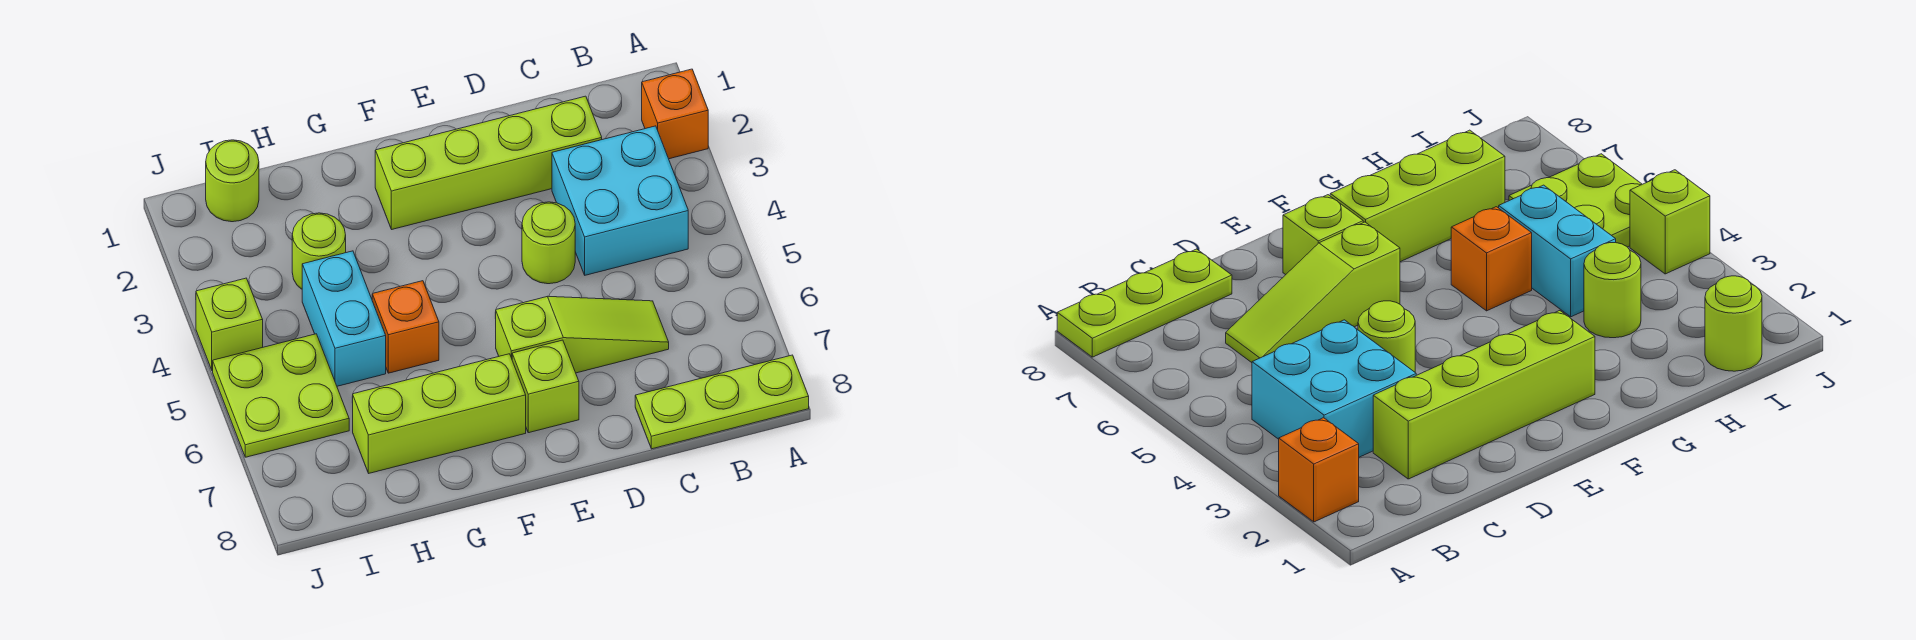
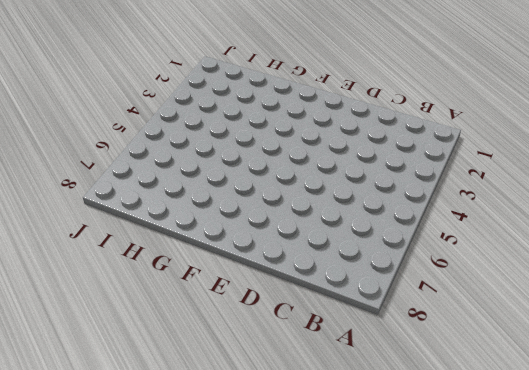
none -> orange 1x1 brick [642,69,708,159]
none -> lime 1x3 plate [635,355,809,449]
none -> cyan 2x2 brick [552,126,688,275]

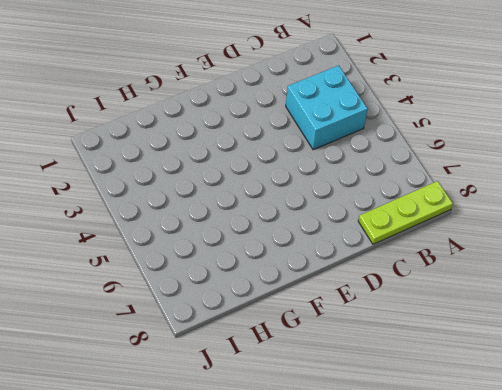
none -> orange 1x1 brick [642,69,708,159]
none -> lime 1x4 brick [375,96,602,229]
none -> lime 1x3 slope [495,296,669,373]

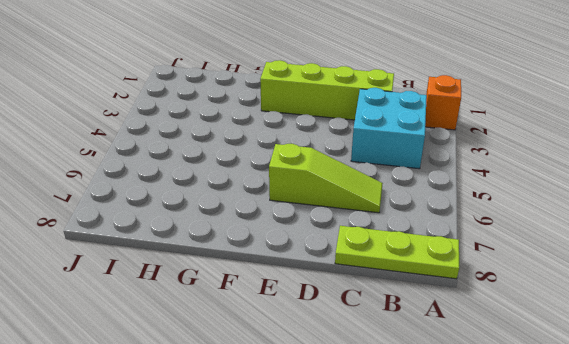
none -> lime 1x1 round brick [522,202,575,284]
none -> lime 1x1 brick [512,340,579,433]
none -> lime 1x3 brick [352,354,526,473]

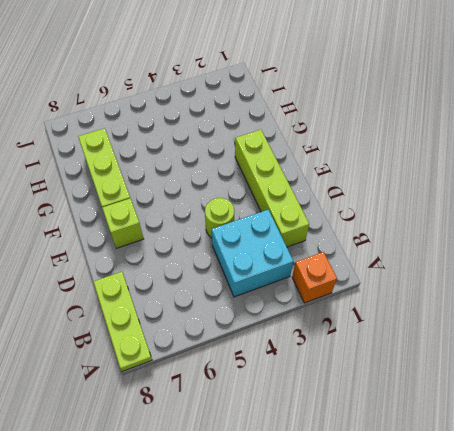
none -> lime 1x3 slope [495,296,669,373]
none -> orange 1x1 brick [372,281,439,373]
none -> lime 1x1 round brick [292,213,346,289]

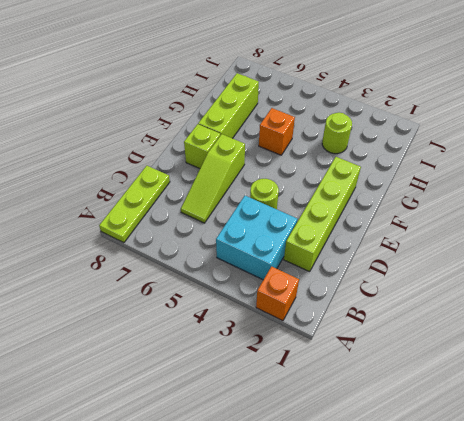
none -> cyan 1x2 brick [302,251,386,386]
none -> lime 1x1 round brick [206,140,259,222]
none -> lime 2x2 plate [213,334,349,457]

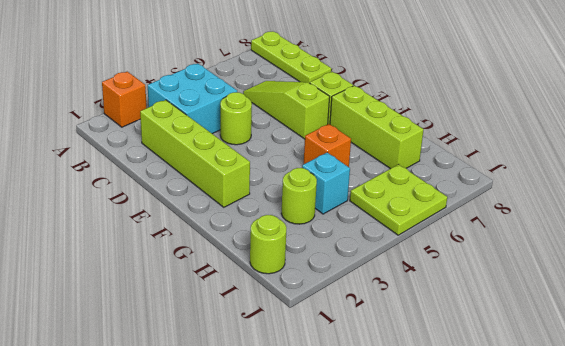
cyan 1x1 brick [302,153,350,214] -> cyan 1x2 brick [302,251,386,386]
none -> lime 1x1 brick [196,278,263,371]

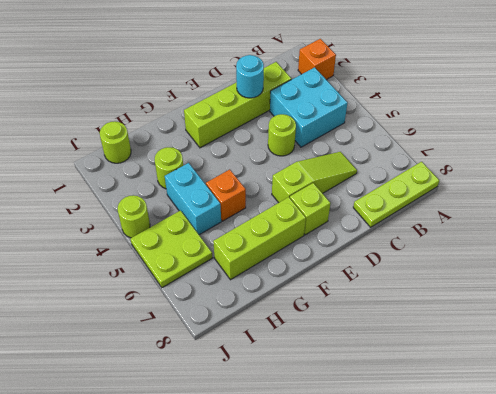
cyan 1x1 round brick [236,55,264,98] -> none
lime 1x1 round brick [118,195,150,238] -> lime 1x1 brick [196,278,263,371]

